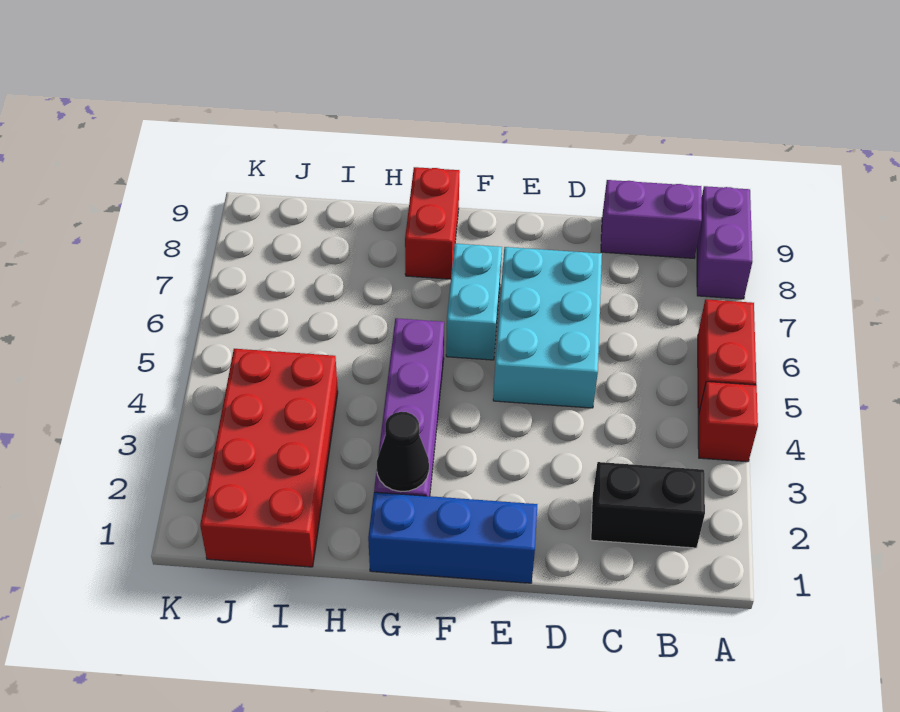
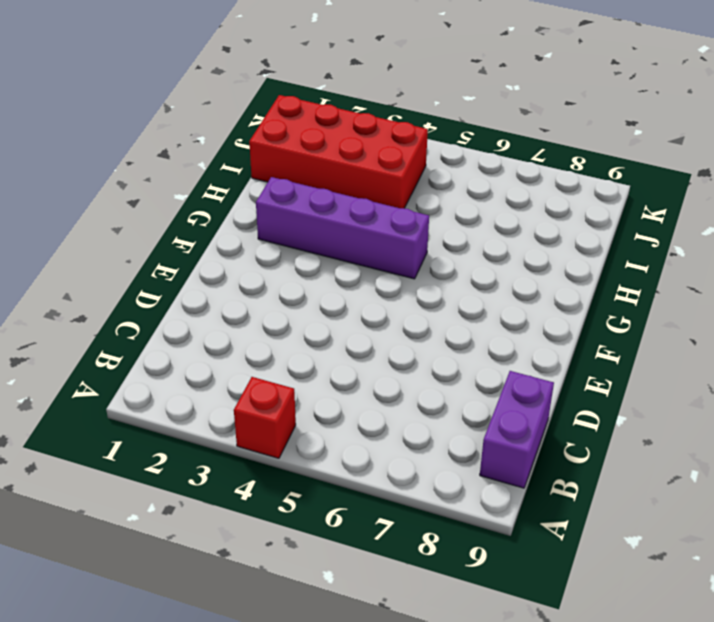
none -> red 1x2 brick [698,299,756,415]
none -> purple 1x2 brick [697,186,752,299]
none -> black 1x2 brick [591,462,705,548]

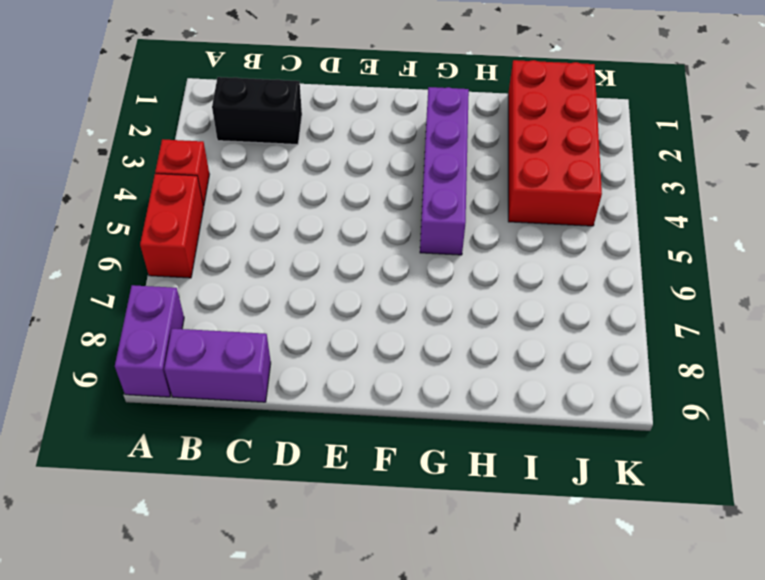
none -> cyan 2x3 brick [493,247,602,408]
none -> blue 1x3 brick [368,492,537,583]
none -> cyan 1x2 brick [446,244,502,360]

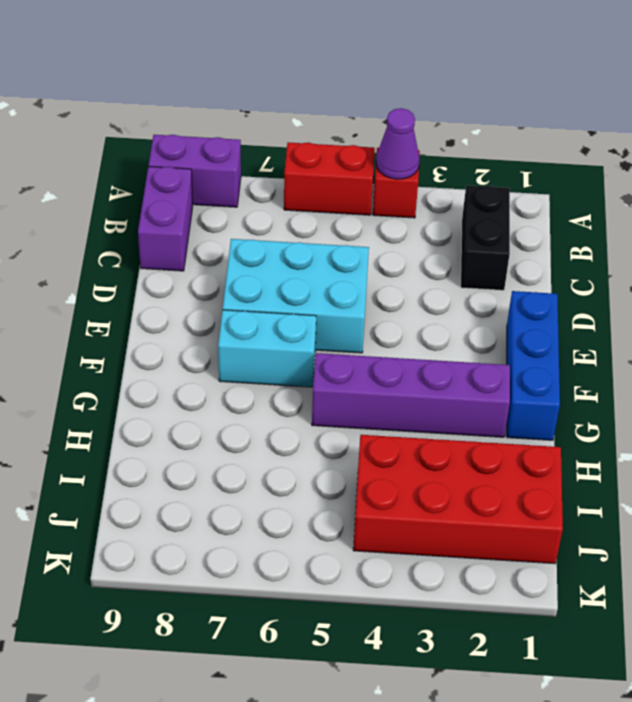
purple 1x1 cone [376,108,420,179] -> none
none -> red 1x2 brick [405,167,460,279]
none -> black 1x1 cone [377,412,429,492]

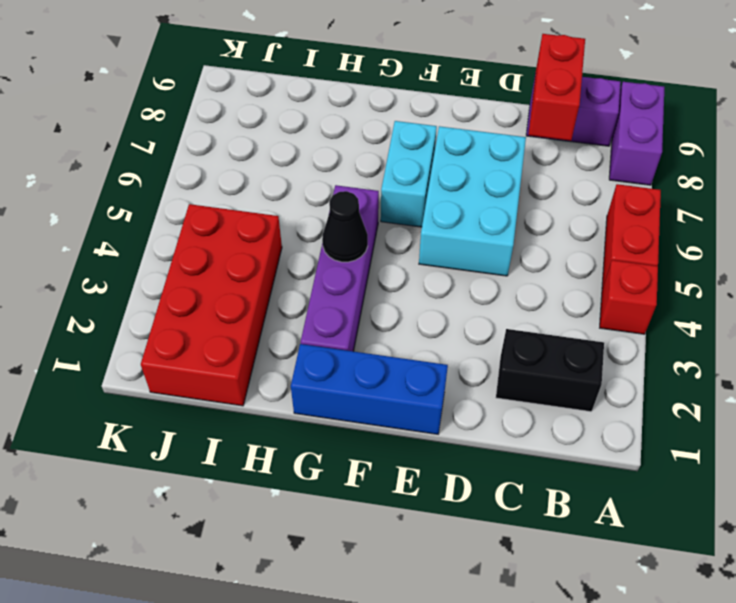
red 1x2 brick [529,34,585,141] -> red 1x2 brick moved to [405,167,460,279]
black 1x1 cone [322,191,368,262] -> black 1x1 cone moved to [377,412,429,492]

